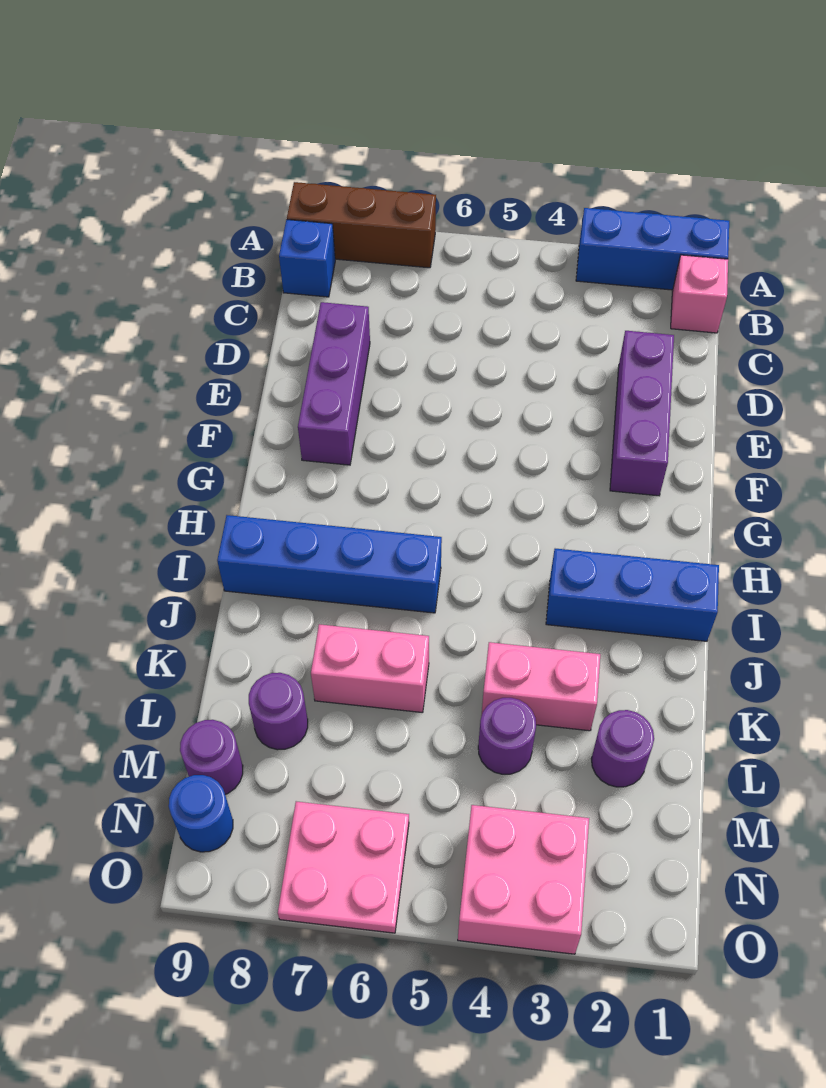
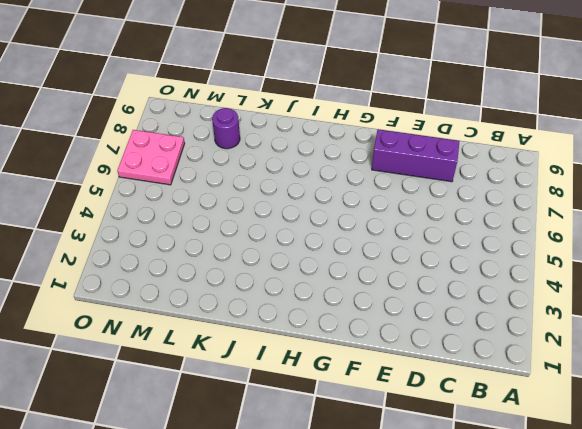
none -> blue 1x3 brick [576,208,729,290]
none -> brown 1x3 brick [287,182,436,268]
none -> pink 1x1 brick [671,255,728,333]

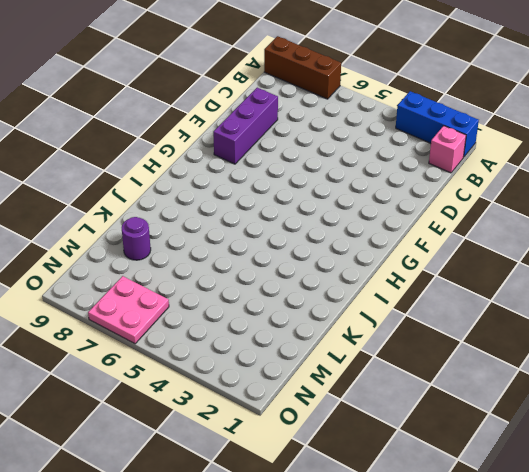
none -> blue 1x1 brick [279,220,335,297]
none -> purple 1x3 brick [610,331,674,496]
none -> blue 1x3 brick [546,549,719,641]

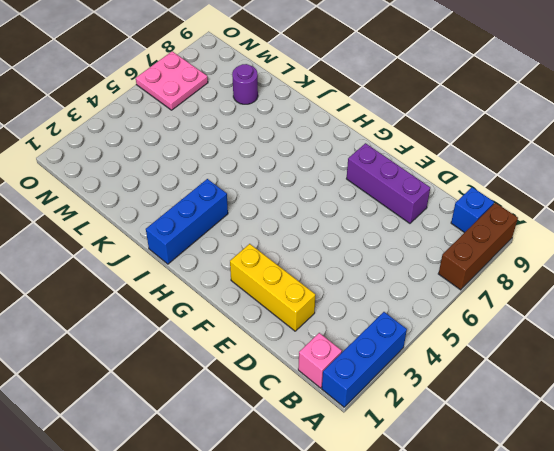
yellow 1x3 brick [230,244,315,331] -> purple 1x3 brick [610,331,674,496]
none -> blue 1x4 brick [217,515,442,613]
none -> pink 1x2 brick [481,642,600,731]
none -> pink 1x2 brick [311,624,429,713]

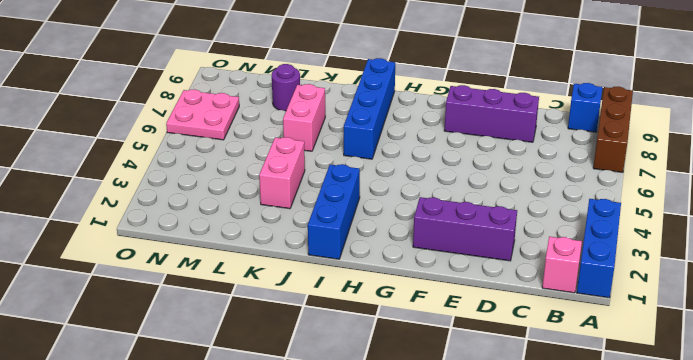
none -> purple 1x1 round brick [591,710,654,787]
none -> purple 1x1 round brick [478,698,536,774]
none -> purple 1x1 round brick [180,720,243,794]

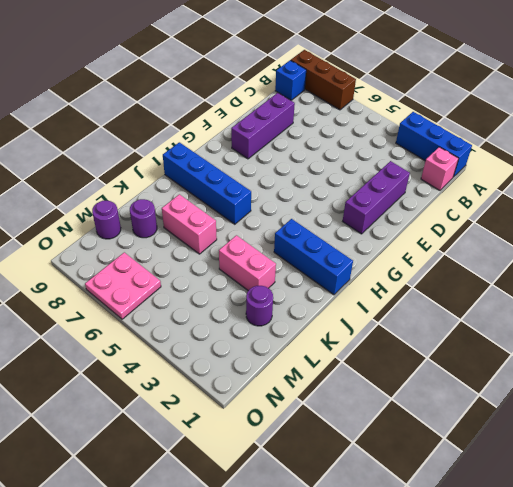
none -> purple 1x1 round brick [478,698,536,774]
none -> pink 2x2 brick [458,805,589,954]
none -> blue 1x1 round brick [169,775,233,852]

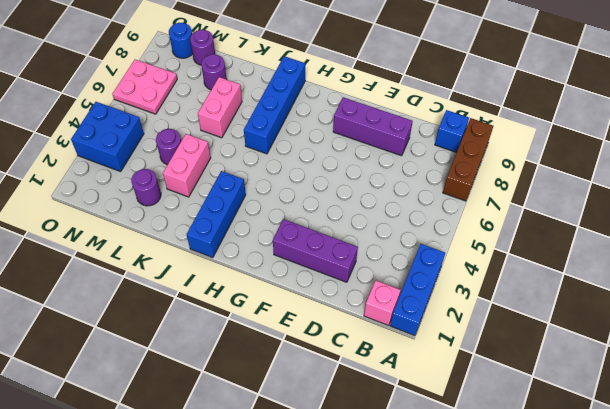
blue 2x2 brick [71,102,144,172] -> pink 2x2 brick [458,805,589,954]

